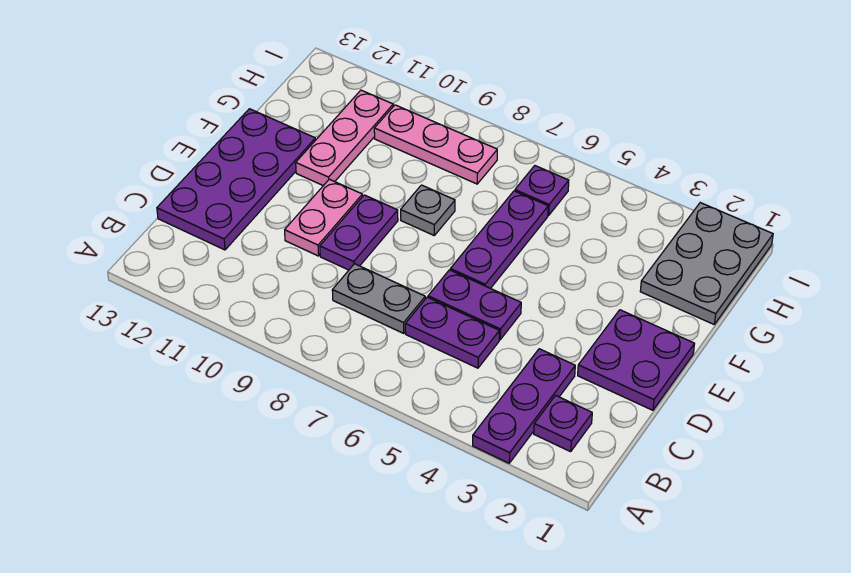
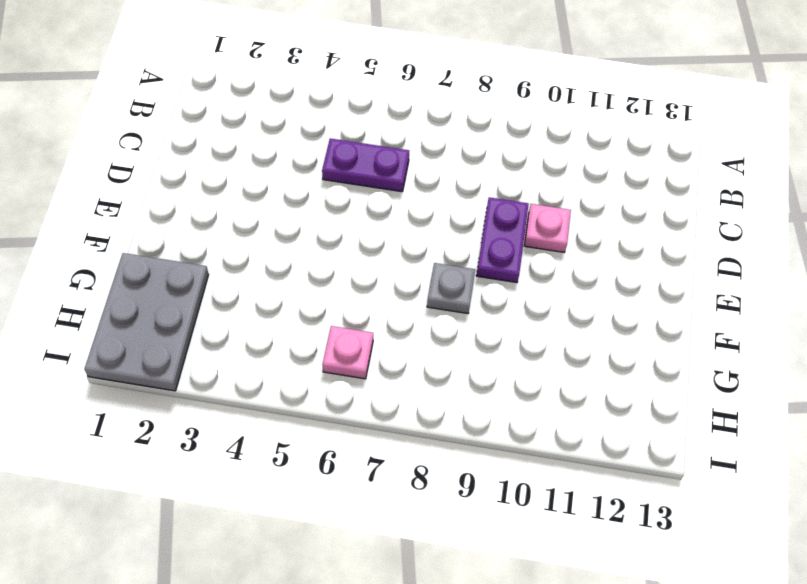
pink 1x1 plate [524,204,571,252] -> pink 1x2 plate [285,179,362,256]
pink 1x1 plate [322,326,373,379] -> purple 1x1 plate [515,166,569,215]
none -> purple 1x3 plate [473,349,575,463]
none -> purple 1x1 plate [534,395,592,452]
none -> grey 1x2 plate [332,264,425,333]

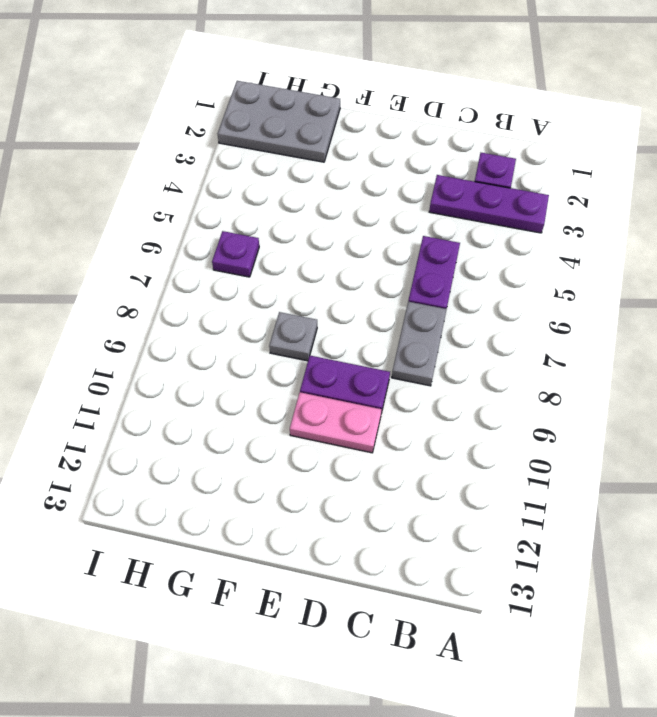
none -> purple 2x4 plate [157,109,315,250]
none -> purple 2x2 plate [578,310,694,410]
none -> purple 1x2 plate [428,270,521,340]

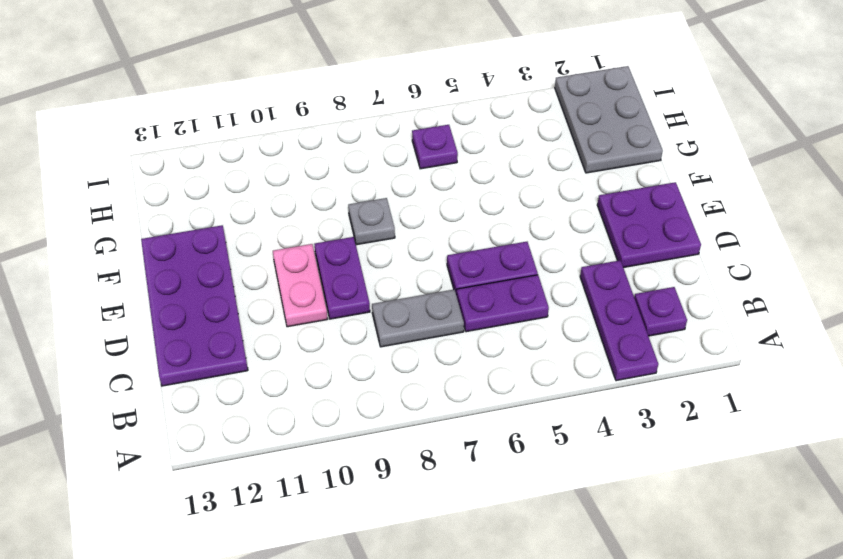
none -> purple 1x3 plate [450,191,548,288]
none -> pink 1x3 plate [296,90,393,186]
none -> pink 1x3 plate [374,105,497,184]

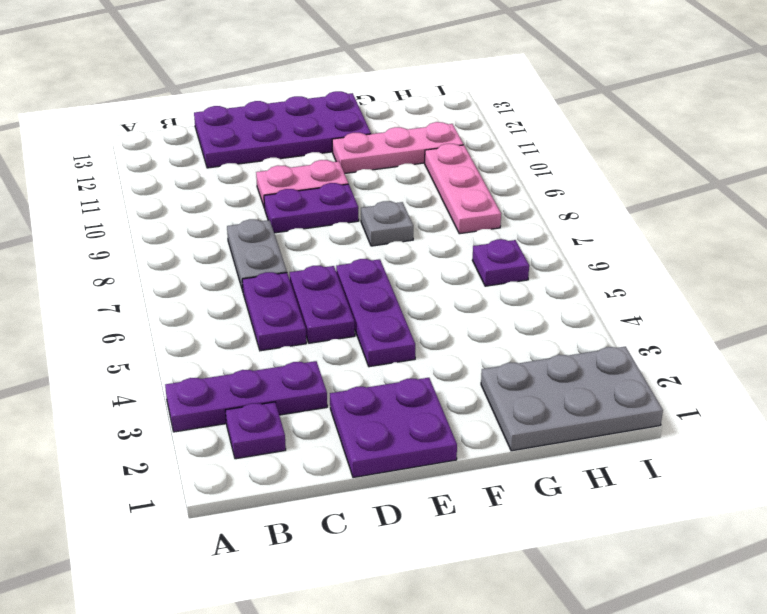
purple 1x3 plate [336,259,415,367] -> purple 1x3 plate turned to [450,191,548,288]

